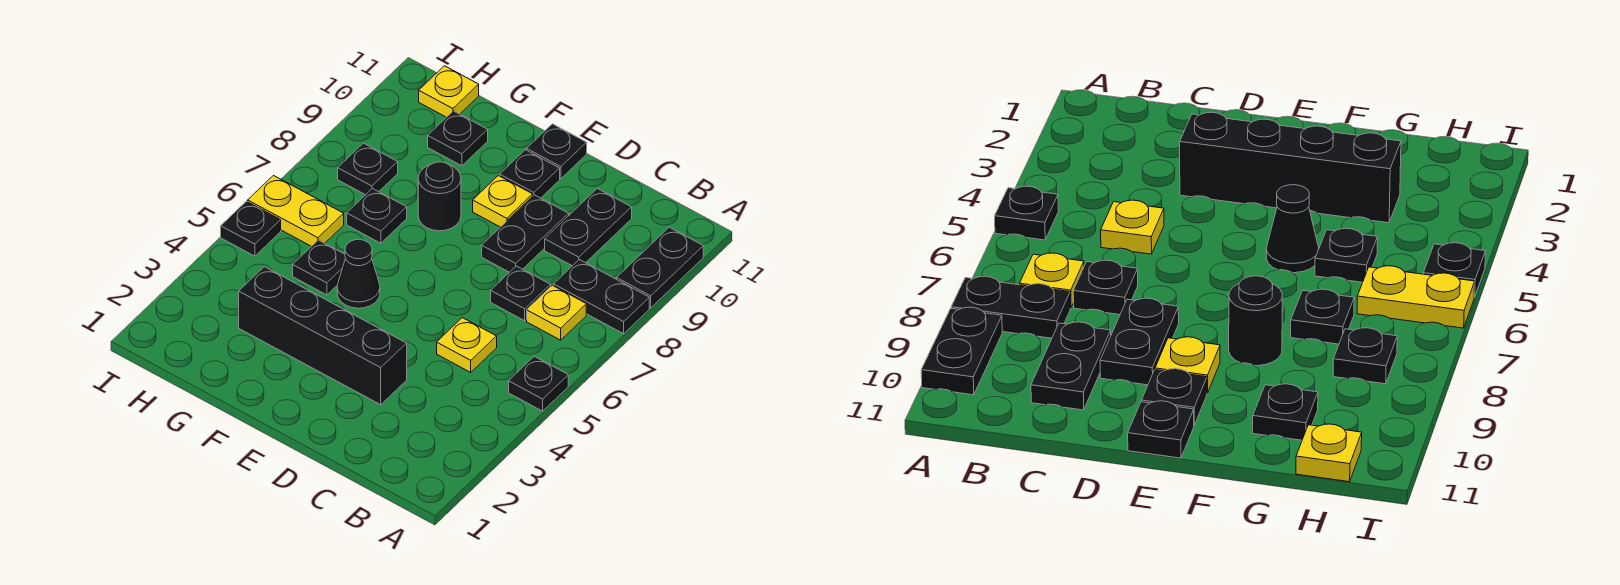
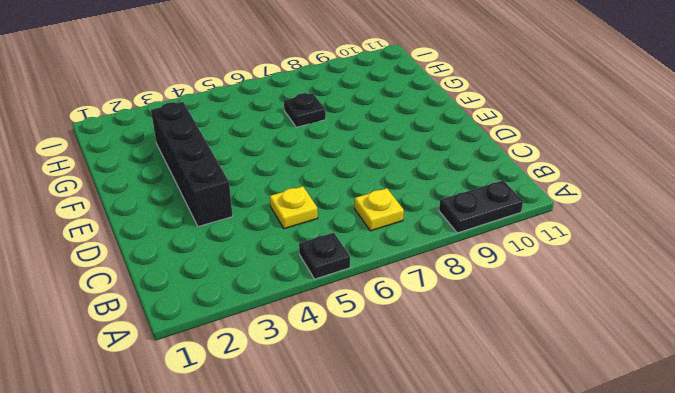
none -> black 1x2 plate [554,260,649,334]
none -> black 1x1 plate [491,266,551,321]
none -> black 1x2 plate [545,188,632,266]

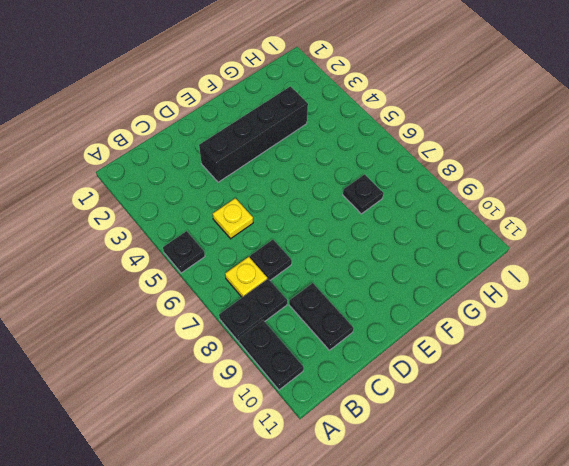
none -> black 1x2 plate [482,195,569,272]
none -> yellow 1x1 plate [473,176,533,227]
none -> black 1x1 plate [500,150,560,198]

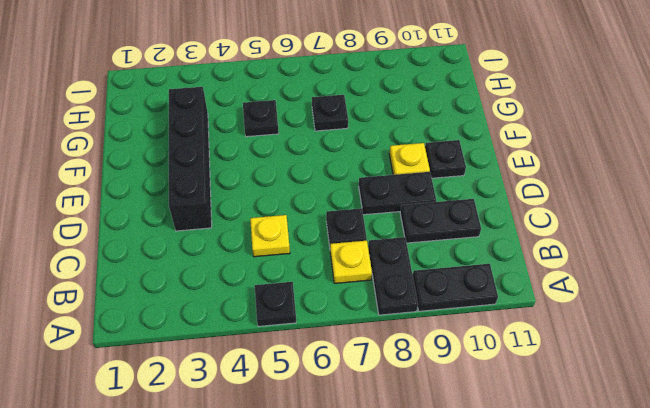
none -> black 1x1 plate [527,124,587,179]
none -> black 1x1 cone [337,240,380,308]
none -> black 1x1 round brick [418,162,461,231]

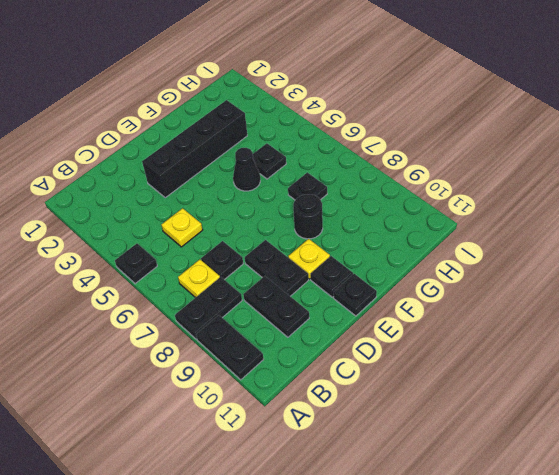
none -> black 1x1 plate [428,111,488,166]
none -> yellow 1x2 plate [248,176,344,246]
none -> black 1x1 plate [338,143,398,195]

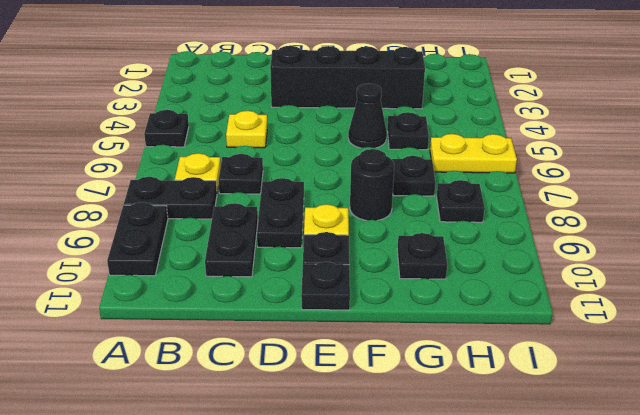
none -> yellow 1x1 plate [419,66,479,117]
none -> black 1x1 plate [221,201,281,256]

